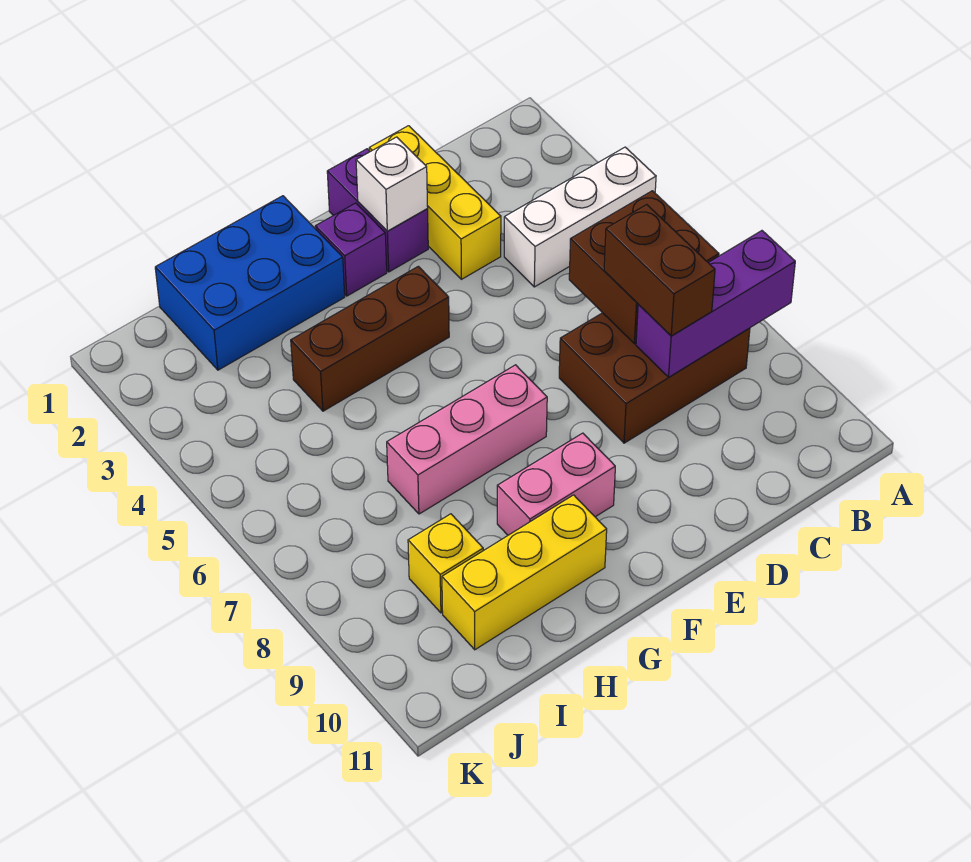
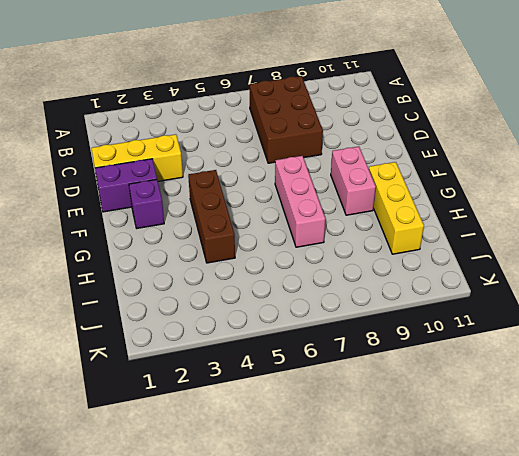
none -> white 1x3 brick [504,147,656,287]
none -> blue 2x3 brick [155,196,345,370]
none -> yellow 1x1 brick [408,514,483,613]

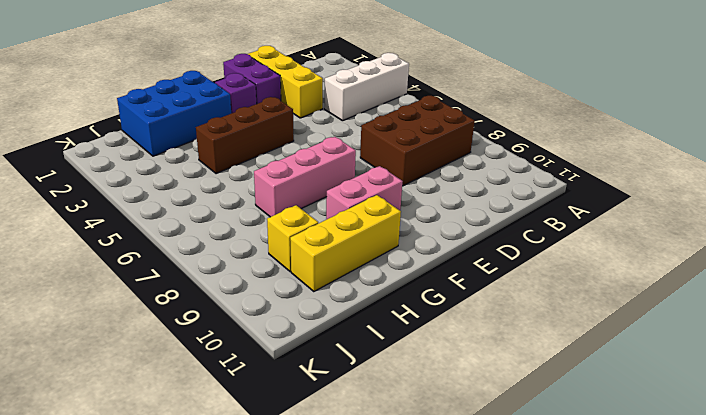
none -> purple 1x3 brick [636,231,795,377]
none -> brown 2x2 brick [569,191,719,344]
none -> white 1x1 brick [356,137,428,231]

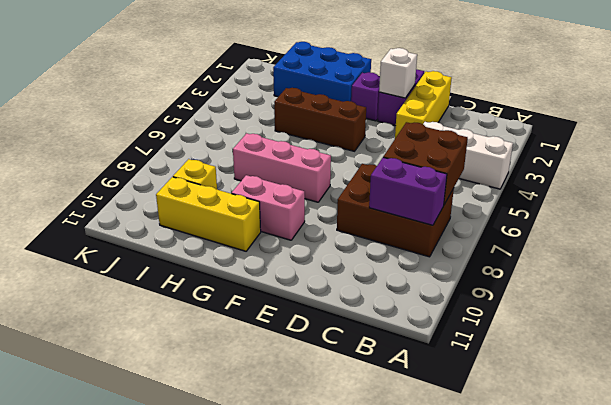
purple 1x2 brick [369,157,447,225] -> purple 1x3 brick [636,231,795,377]
none -> brown 1x2 brick [604,205,715,336]

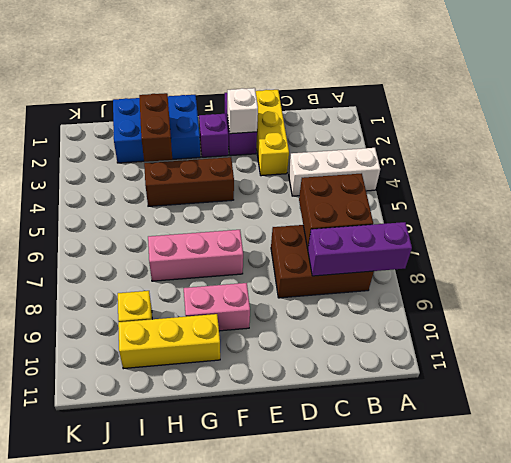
brown 1x2 brick [139,93,172,162] -> brown 1x2 brick moved to [604,205,715,336]

